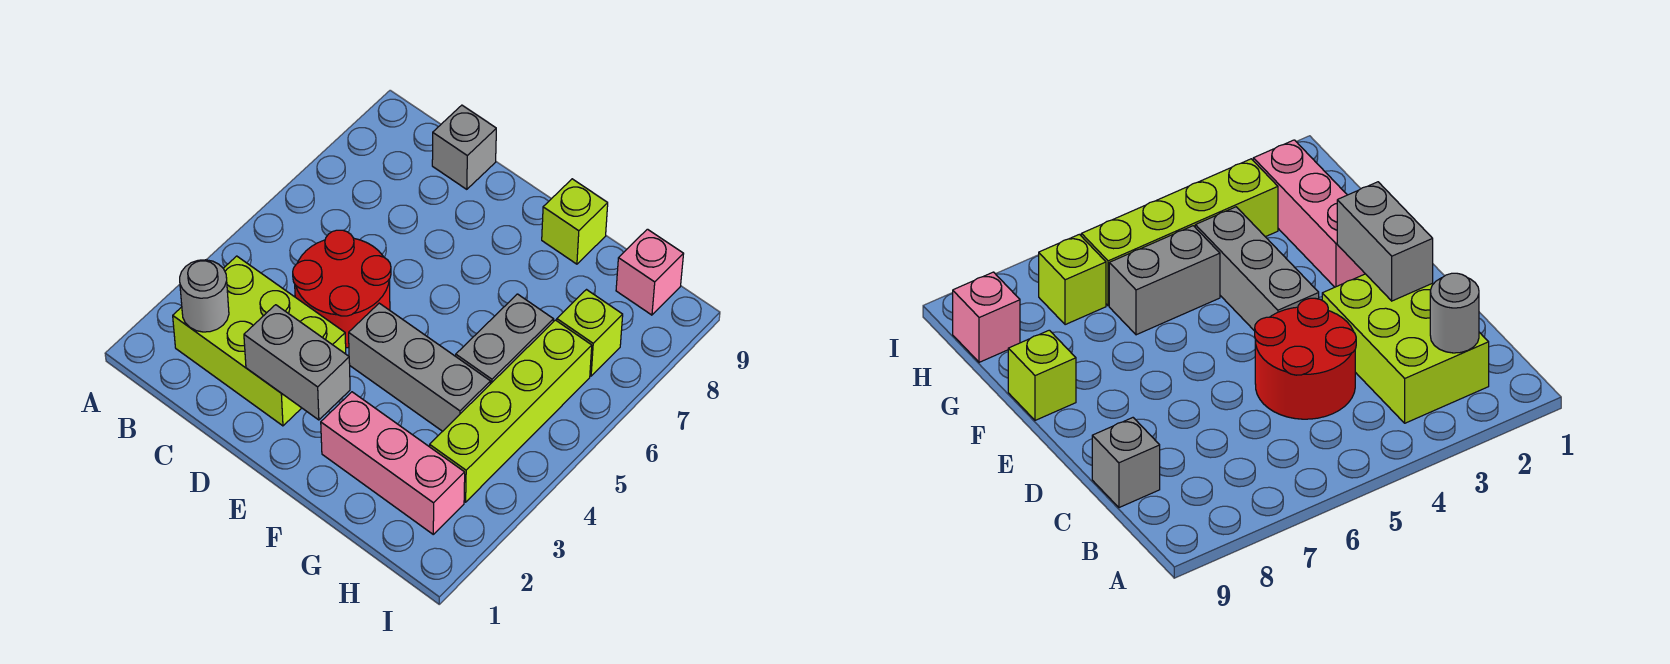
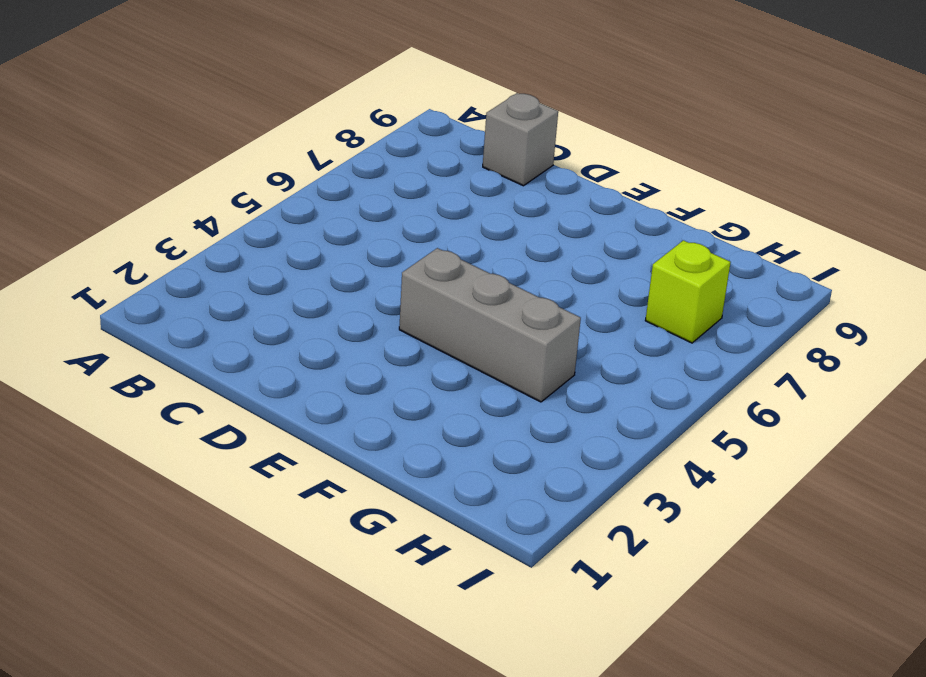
none -> lime 2x3 brick [173,256,346,426]
none -> red 2x2 round brick [293,230,391,348]
none -> pink 1x3 brick [321,392,465,534]

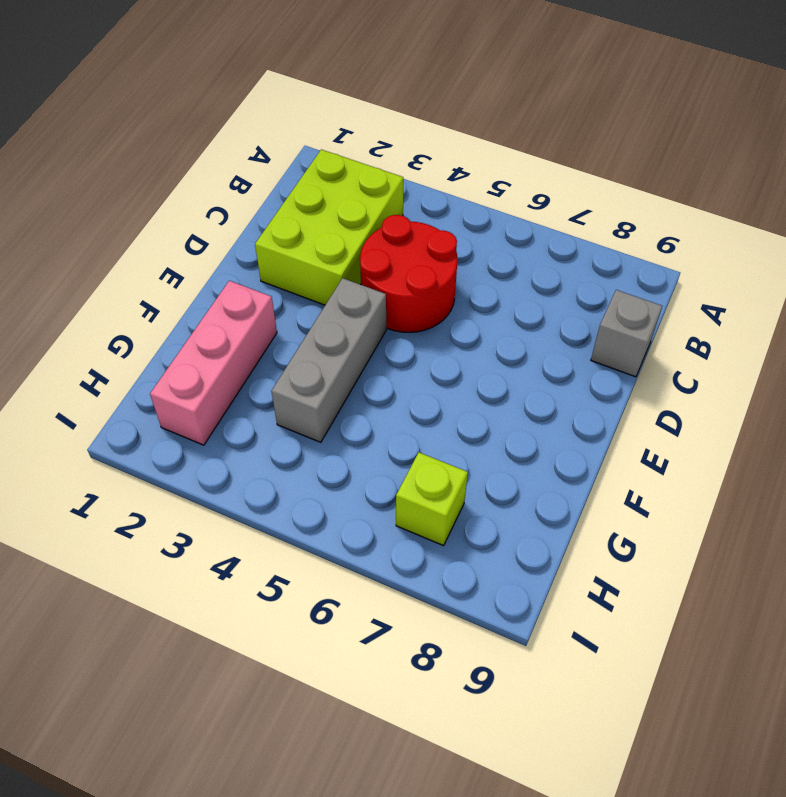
none -> lime 1x1 brick [542,179,608,264]
none -> grey 1x2 brick [456,294,553,384]
none -> lime 1x4 brick [430,320,592,502]

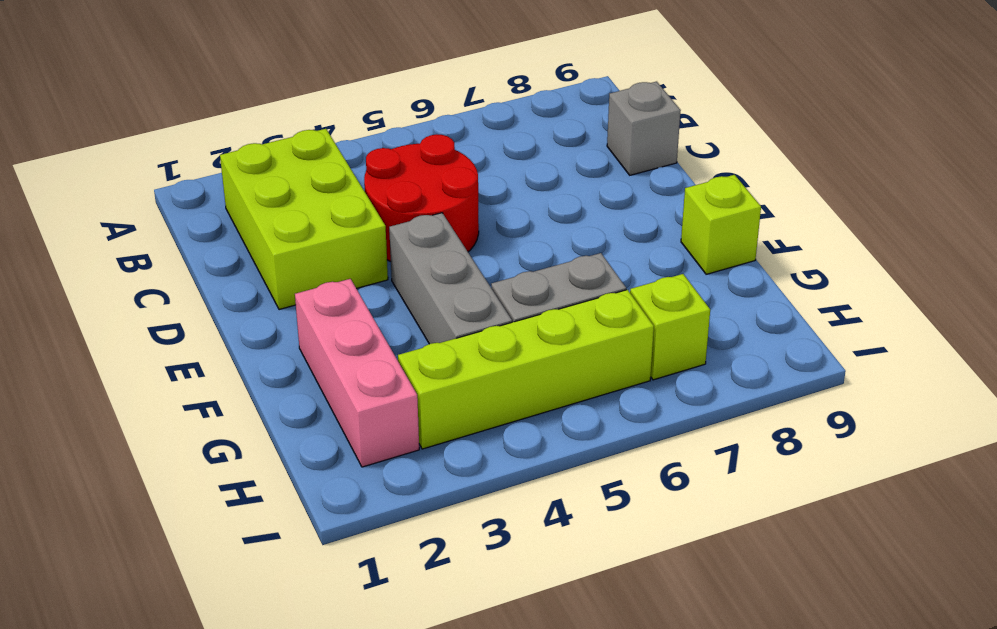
none -> pink 1x1 brick [616,229,683,315]
none -> grey 1x1 round brick [180,260,229,332]
none -> grey 1x2 brick [244,305,350,420]

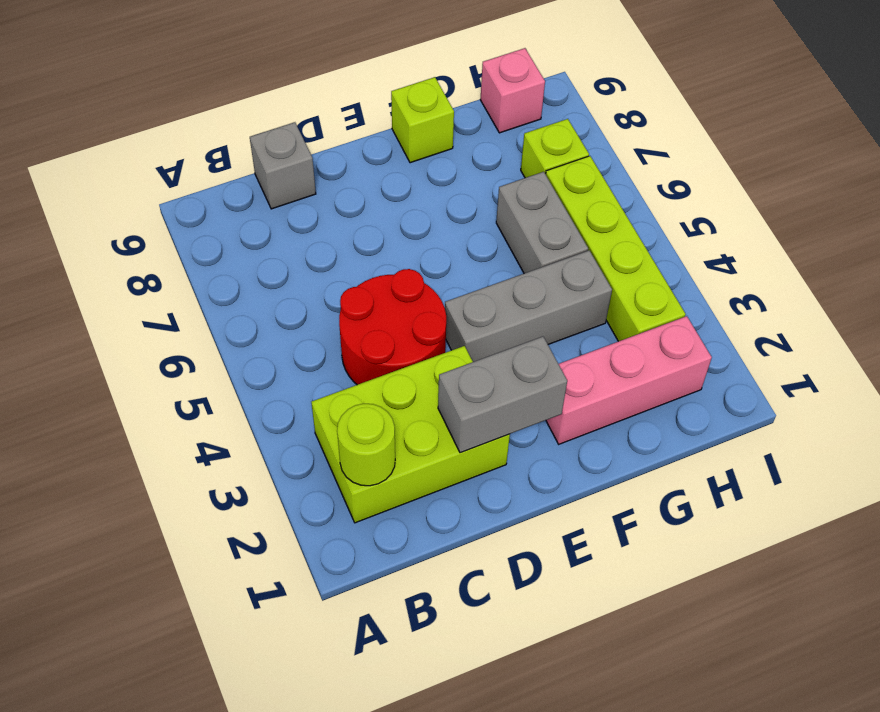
lime 1x1 round brick [337,404,395,486] -> grey 1x1 round brick [180,260,229,332]

